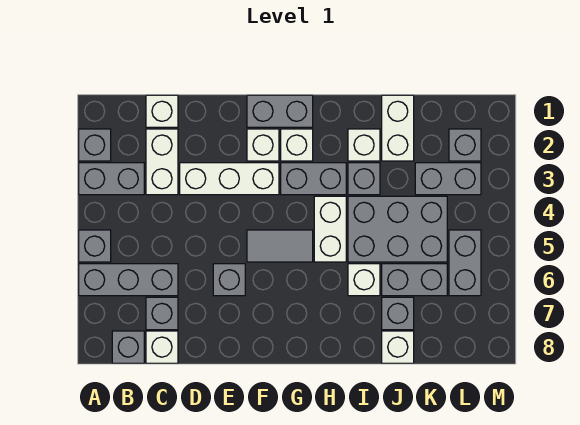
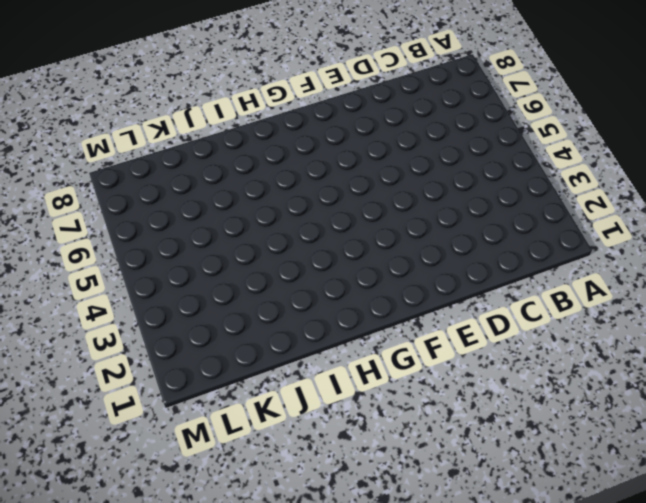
none -> grey 1x1 brick [79,129,111,161]
none -> grey 1x2 brick [79,163,144,195]
none -> grey 1x1 brick [79,230,111,262]

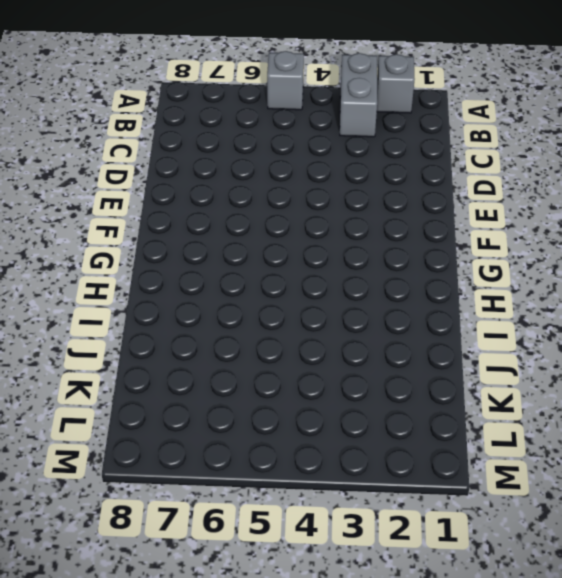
none -> grey 1x3 brick [79,264,178,296]
none -> grey 1x1 brick [112,331,144,363]
none -> white 1x1 brick [146,95,178,127]

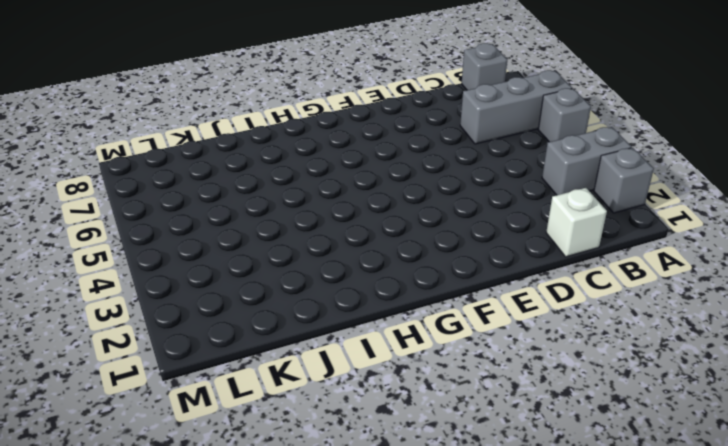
none -> white 1x2 brick [146,129,178,195]
none -> grey 1x1 brick [146,297,178,330]
none -> white 1x1 brick [146,331,178,363]

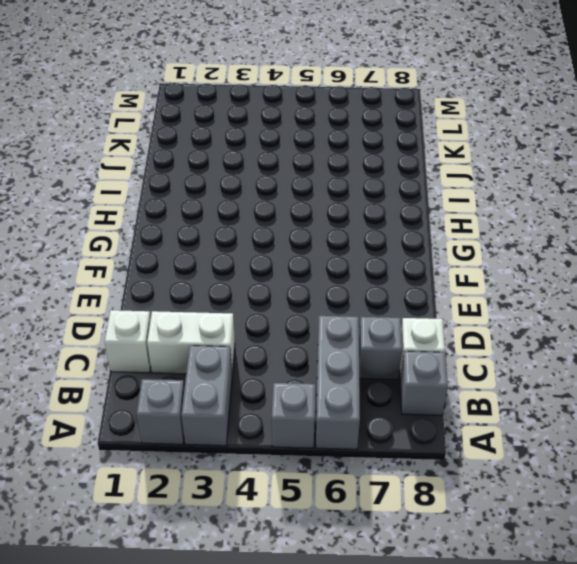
none -> white 1x3 brick [180,163,279,195]
none -> grey 1x1 brick [213,264,245,296]
none -> grey 1x2 brick [247,95,313,127]

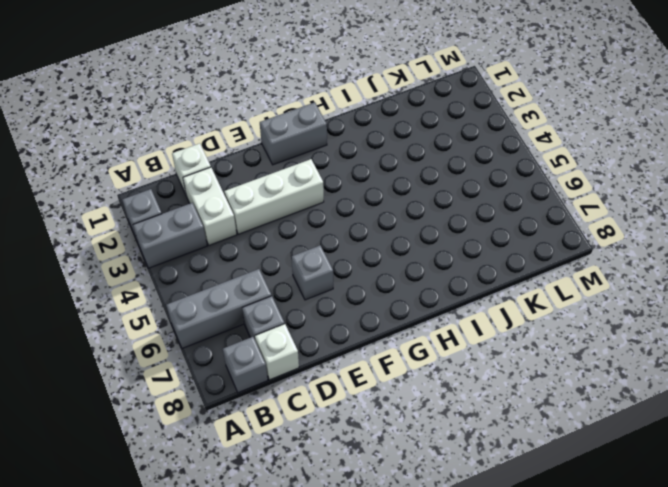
none -> grey 1x1 brick [79,230,111,262]
none -> white 1x1 brick [247,129,279,161]
none -> grey 1x2 tile [247,230,313,262]

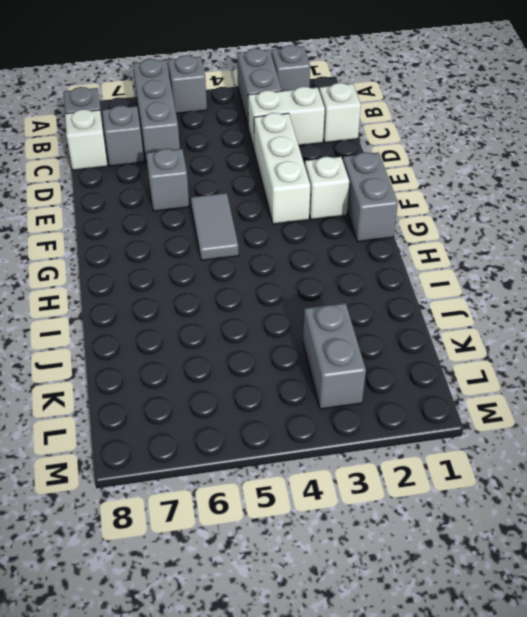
none -> white 1x1 brick [281,129,313,161]
none -> grey 1x2 brick [281,163,346,195]
none -> white 1x2 brick [314,196,346,262]

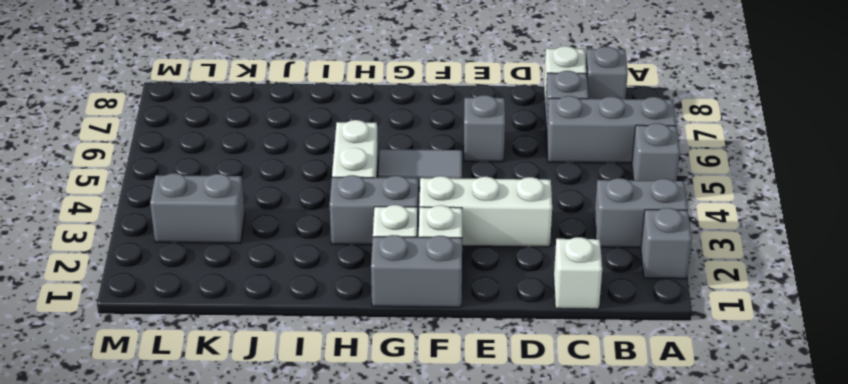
none -> white 1x2 brick [146,129,178,195]
none -> white 1x1 brick [348,129,380,161]
none -> grey 1x1 brick [348,163,380,195]

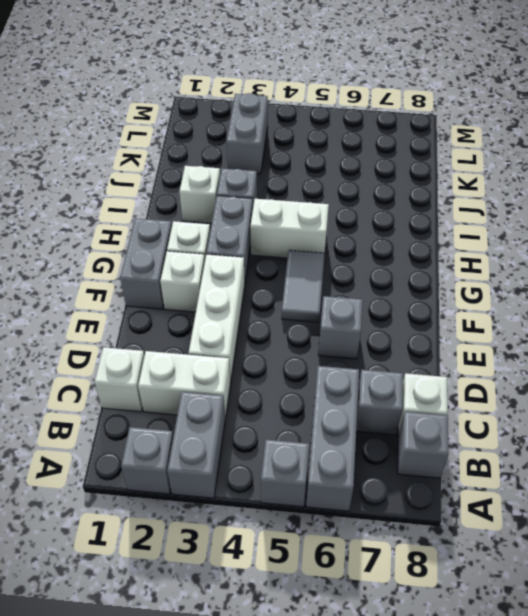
none -> grey 2x3 brick [348,196,447,262]
none -> white 1x1 brick [348,264,380,296]
none -> white 1x2 brick [382,95,414,161]

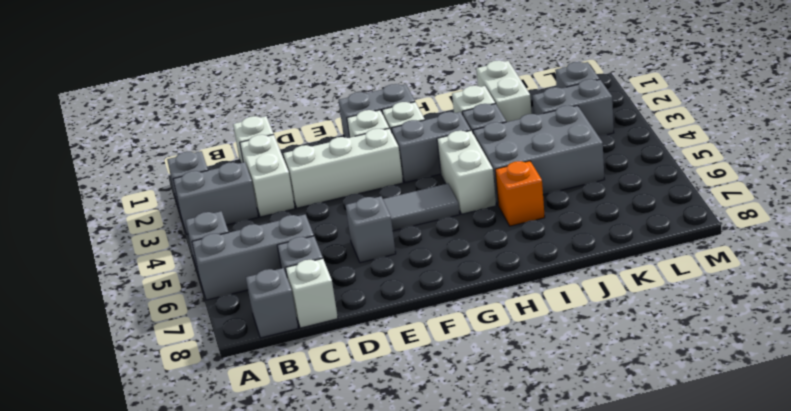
orange 1x1 brick [495,161,545,226] -> white 1x1 brick [348,264,380,296]
none -> grey 1x2 brick [382,264,447,296]
none -> grey 1x1 brick [382,297,414,330]
none -> white 1x1 brick [382,331,414,363]

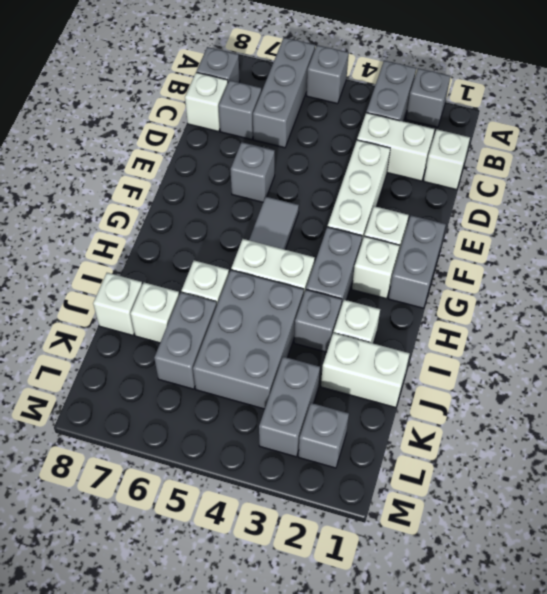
white 1x1 brick [130,283,179,343] -> grey 1x1 brick [382,297,414,330]
none -> grey 1x2 brick [449,230,481,296]

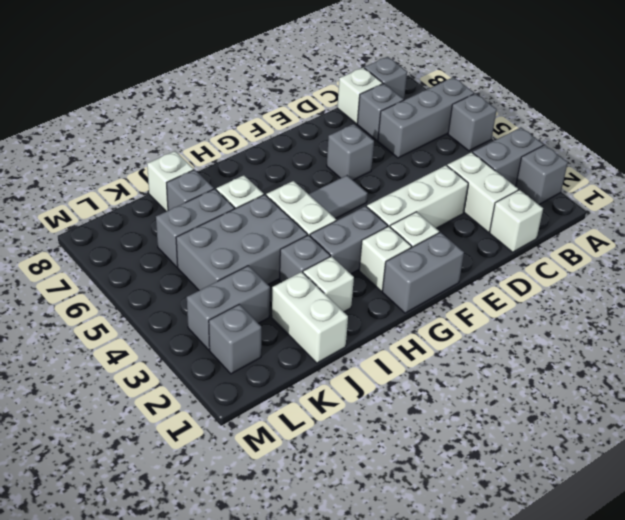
none -> grey 1x2 brick [449,230,481,296]

